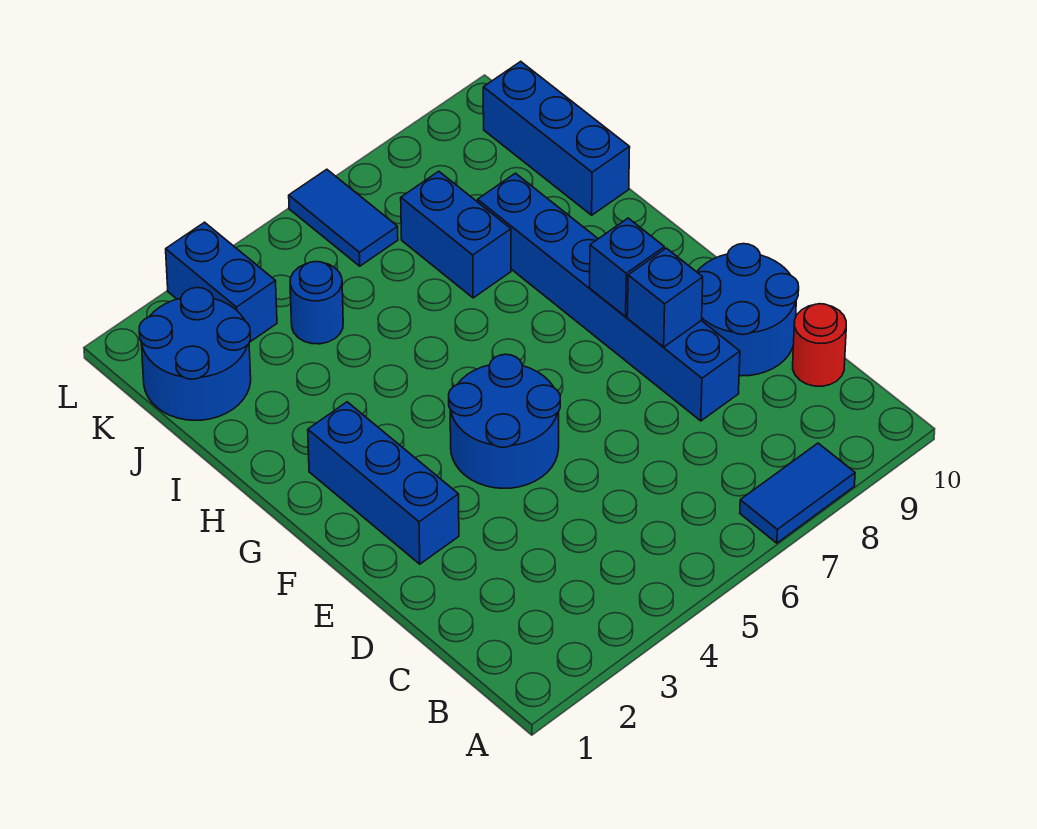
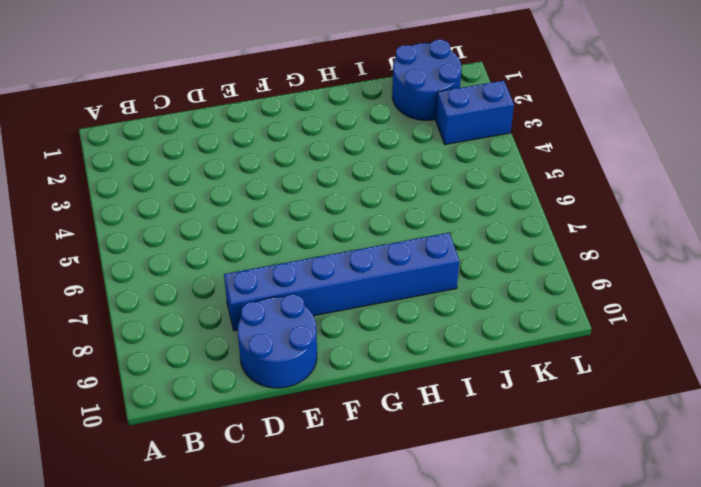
none -> blue 1x2 tile [740,443,855,543]
none -> red 1x1 round brick [793,304,846,386]
none -> blue 1x3 brick [308,402,459,564]

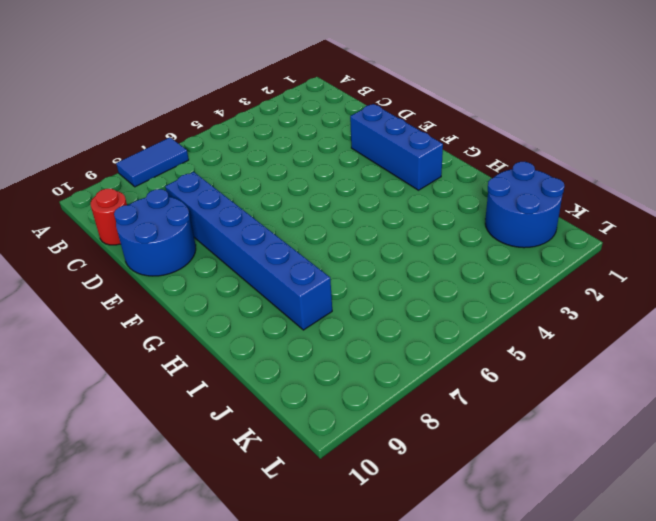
none -> blue 2x2 round brick [449,354,560,488]
none -> blue 1x2 brick [401,171,511,298]
none -> blue 1x3 brick [483,61,630,215]

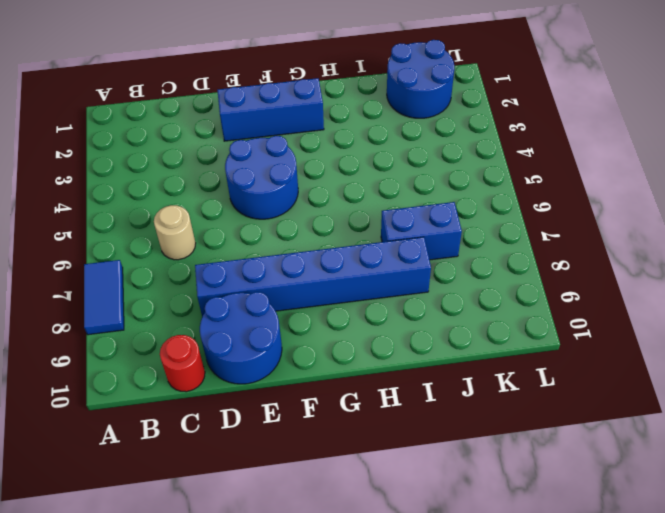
tan 1x1 round brick [154,205,196,260] -> none
none -> blue 1x3 brick [483,61,630,215]
none -> blue 1x1 round brick [290,262,343,344]
none -> blue 1x2 brick [166,222,277,342]

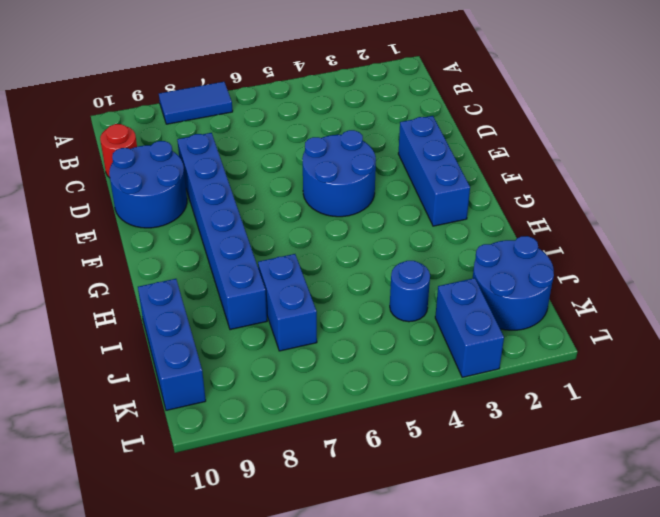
none -> blue 1x2 tile [289,169,398,266]
none -> blue 1x1 brick [627,248,703,347]
none -> blue 1x1 brick [590,218,664,317]

